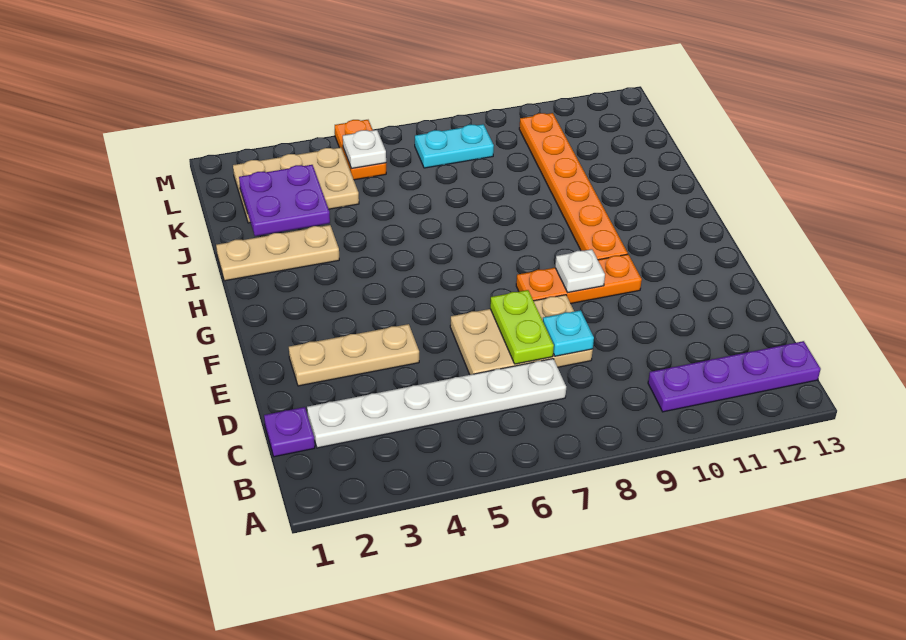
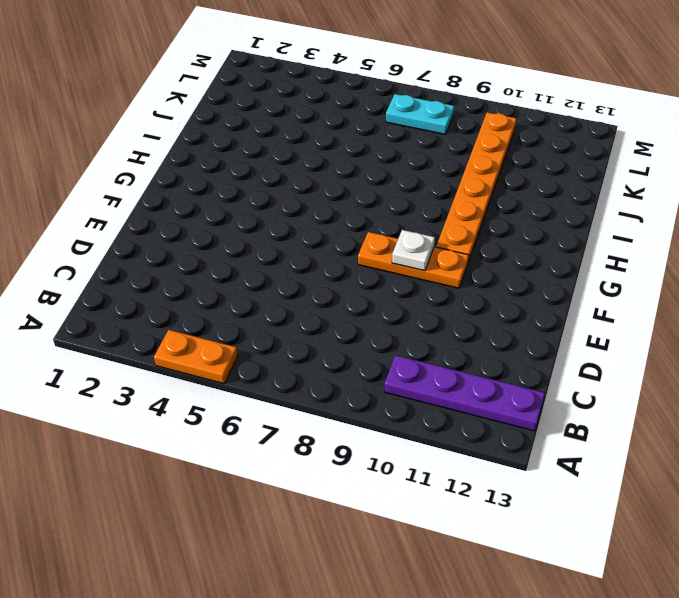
orange 1x2 plate [154,330,238,384] -> orange 1x2 plate turned to [335,120,386,180]
none -> purple 1x1 plate [264,407,315,457]
none -> white 1x6 plate [307,359,566,448]
none -> tan 2x3 plate [450,295,593,375]

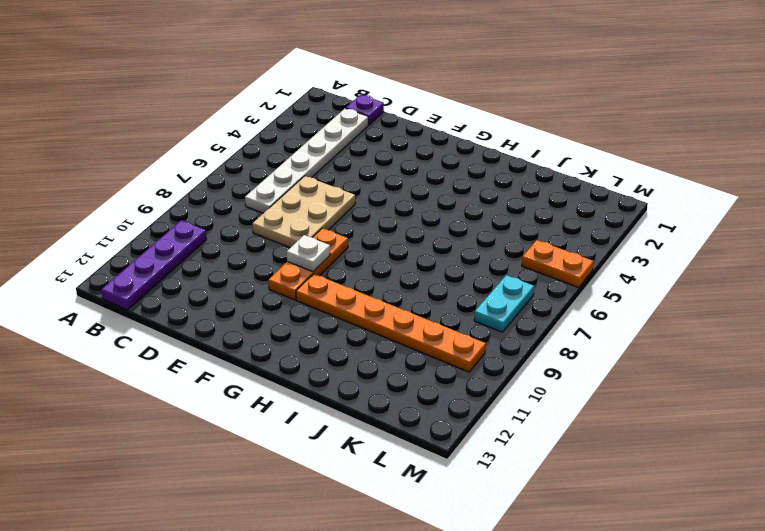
none -> tan 1x3 plate [289,324,419,386]
none -> tan 1x3 plate [216,225,339,281]
none -> tan 2x3 plate [233,147,359,223]

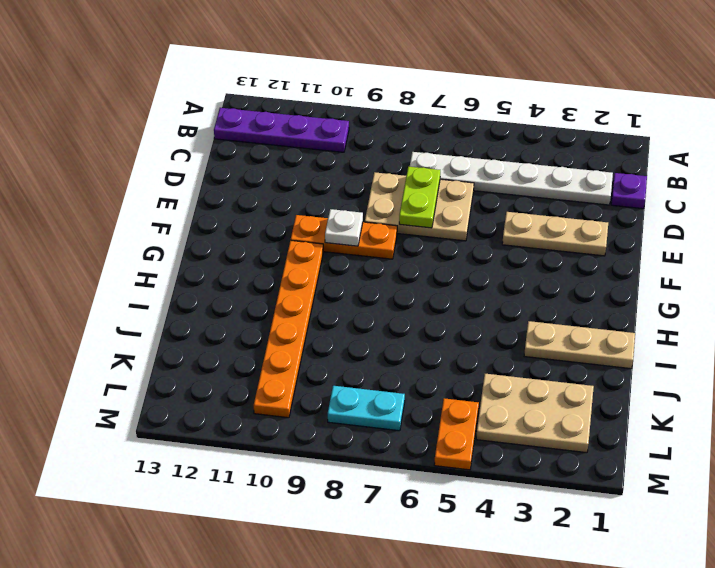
none -> cyan 1x1 plate [543,310,594,356]
none -> purple 2x2 plate [239,165,330,236]
none -> white 1x1 plate [343,130,386,169]

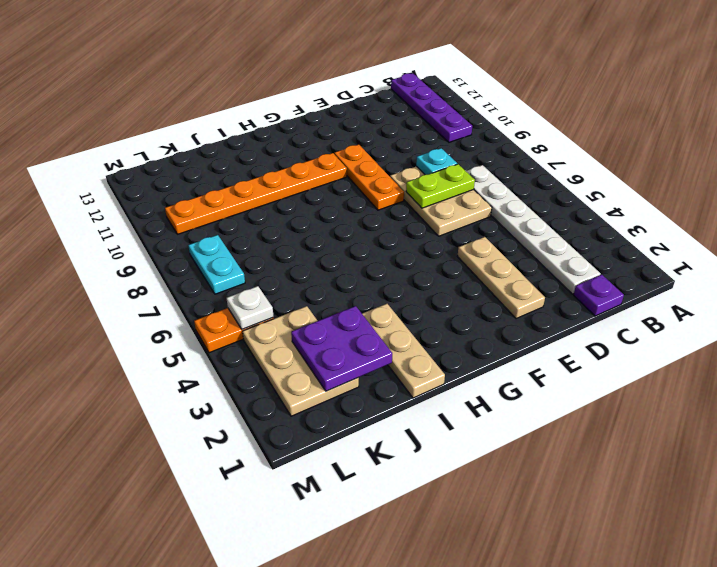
none -> white 1x1 plate [555,249,605,292]

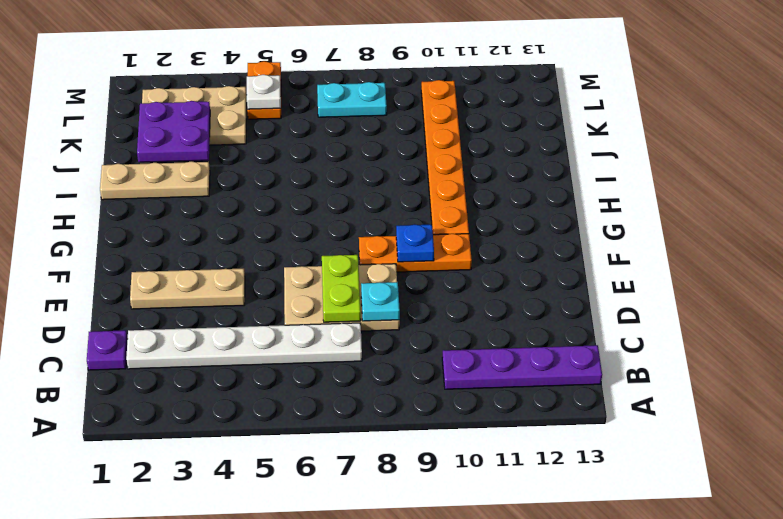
blue 1x1 plate [396,224,434,262] -> white 1x1 plate [555,249,605,292]

